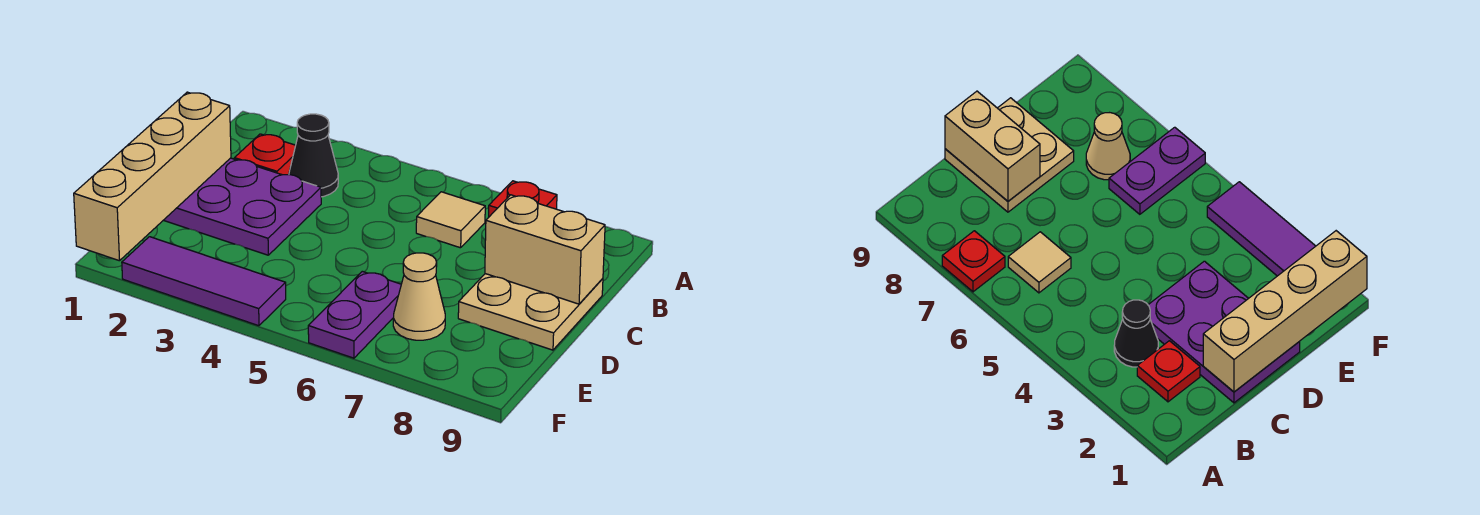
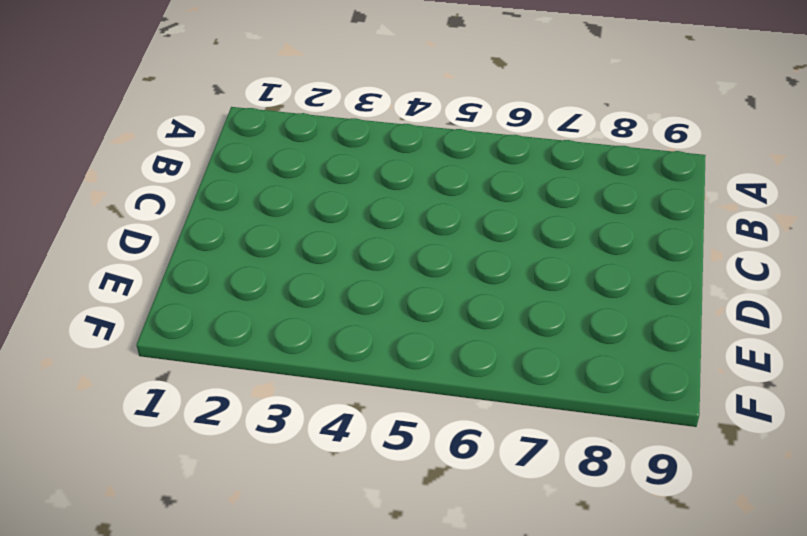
none -> red 1x1 plate [489,181,557,217]
none -> red 1x1 plate [234,134,296,175]

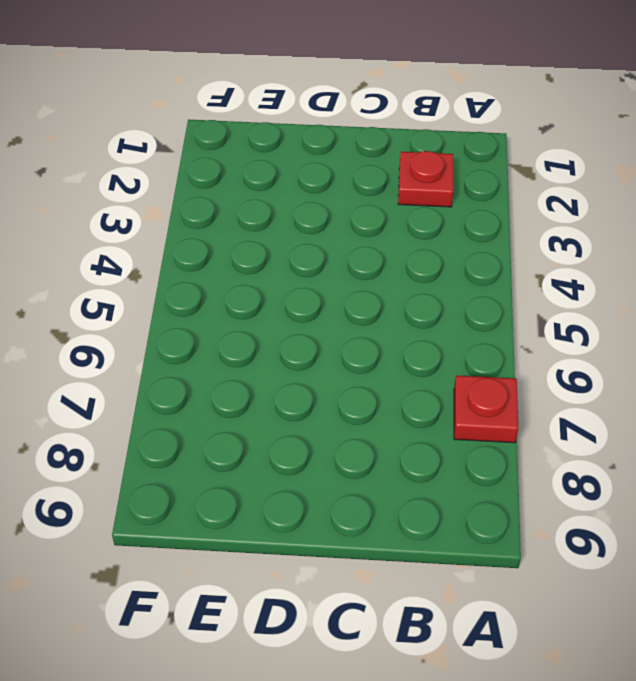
none -> black 1x1 cone [289,114,338,197]
none -> tan 1x1 tile [416,192,485,248]

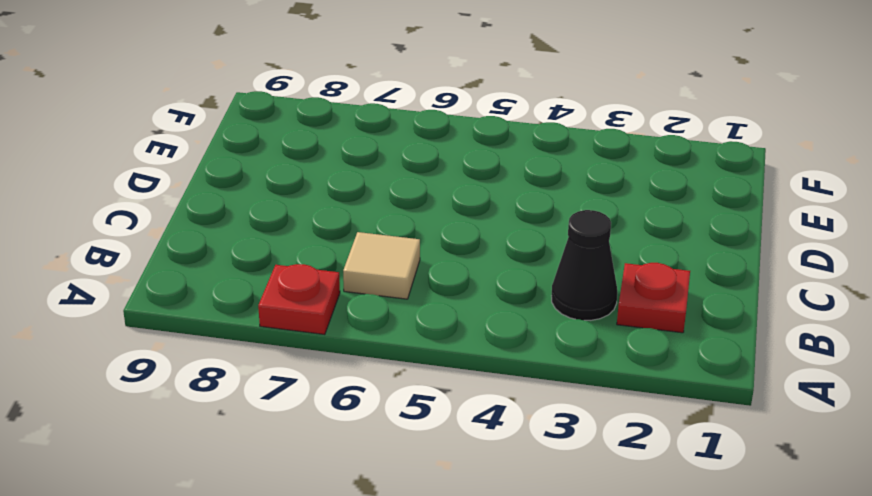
none -> purple 2x3 plate [164,158,321,255]
none -> tan 2x2 plate [458,274,603,350]

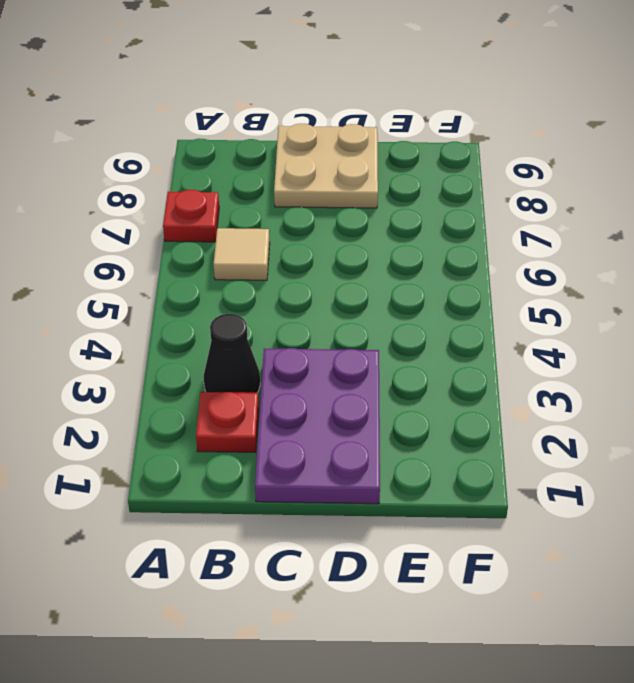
none -> purple 1x2 plate [308,271,401,358]
none -> tan 1x1 cone [393,253,445,340]

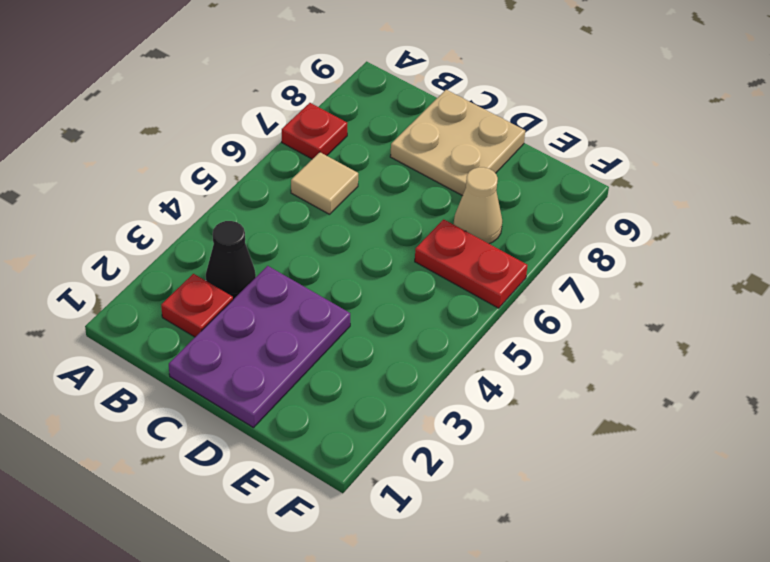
red 1x2 plate [415,219,528,308] -> purple 1x2 plate [308,271,401,358]
none -> purple 1x3 tile [122,237,286,326]
none -> tan 1x4 brick [74,92,231,261]

